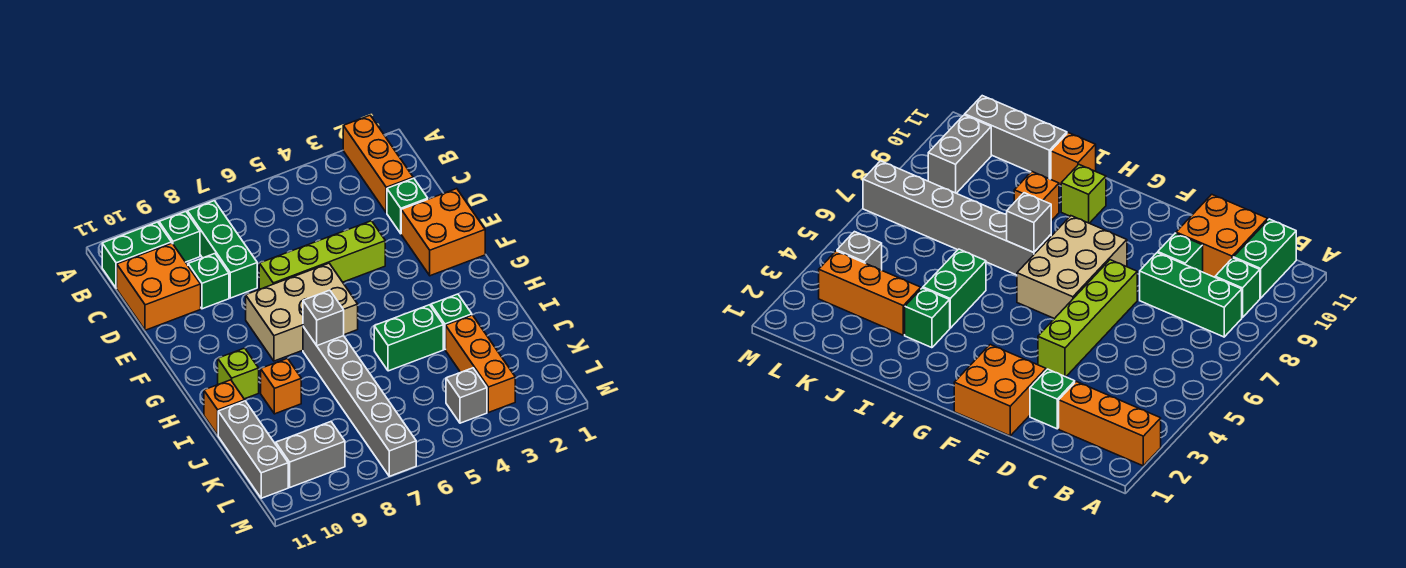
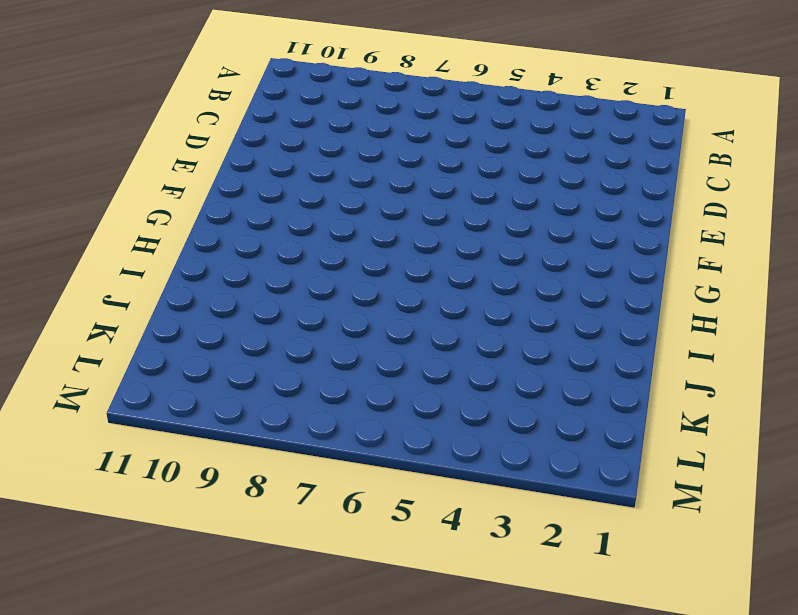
none -> orange 1x3 brick [343,115,413,213]
none -> green 1x3 brick [188,201,257,298]
none -> green 1x1 brick [159,212,200,262]

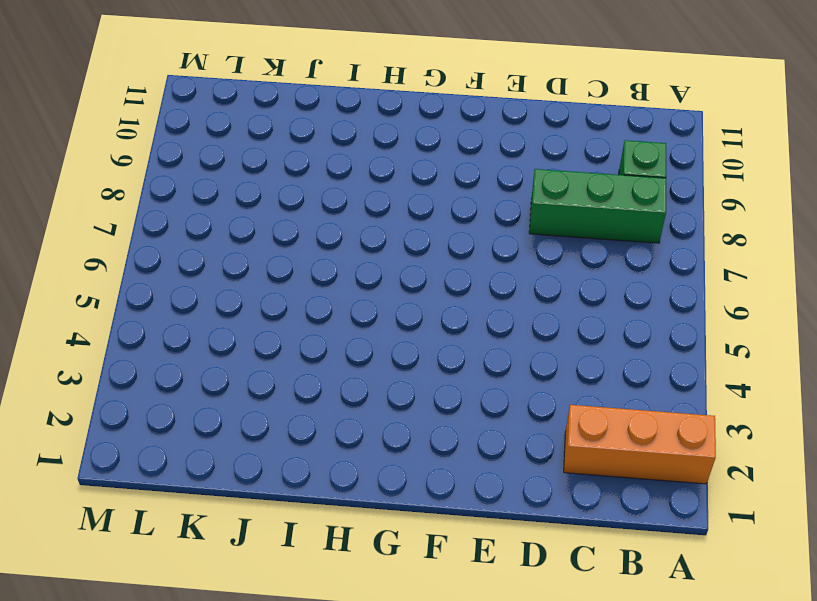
none -> green 1x2 brick [102,222,172,288]
none -> orange 2x2 brick [117,243,201,330]
none -> green 1x1 brick [387,178,428,233]

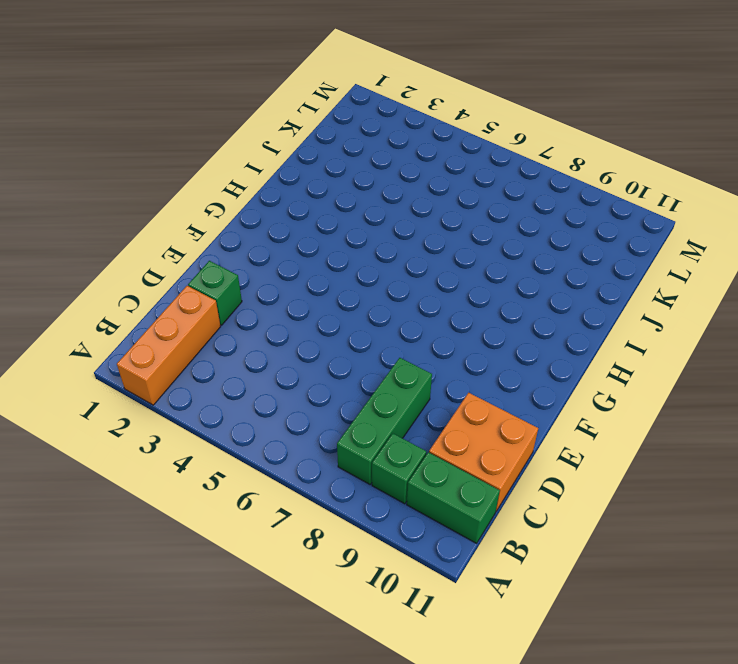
none -> green 1x1 brick [188,254,229,309]
none -> orange 2x2 brick [401,189,485,276]
none -> lime 1x4 brick [259,221,385,289]

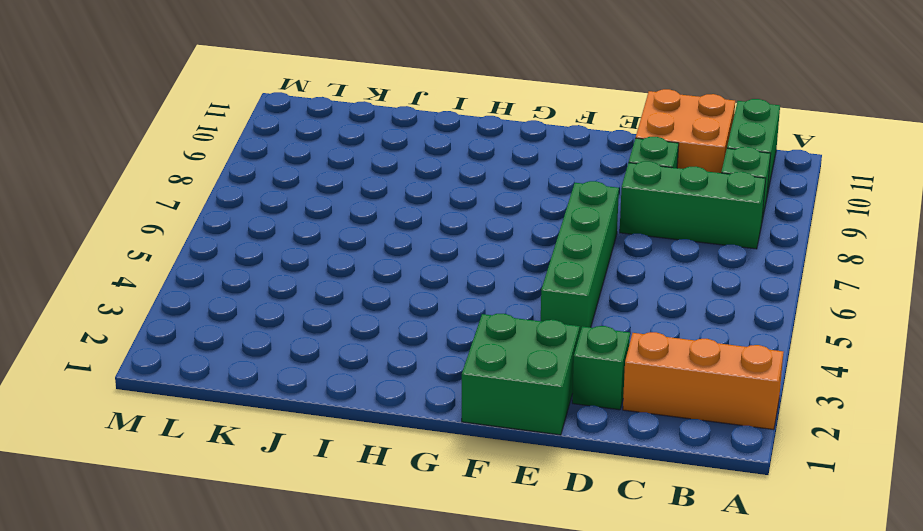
green 2x2 brick [462,314,580,435] -> orange 2x2 brick [401,189,485,276]
green 1x4 brick [541,181,619,335] -> lime 1x4 brick [259,221,385,289]
none -> tan 2x3 brick [246,263,358,361]
none -> grey 1x6 brick [303,327,416,476]
none -> lime 1x1 brick [218,348,259,399]

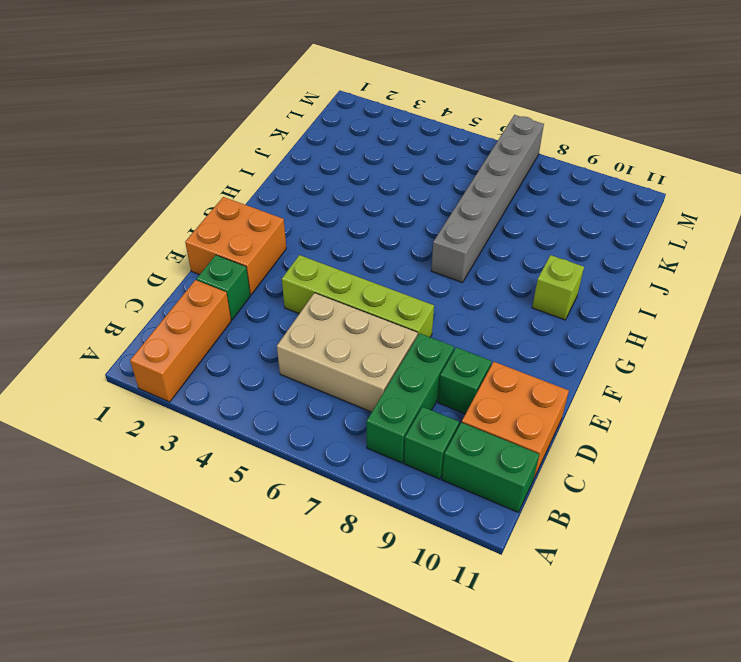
tan 2x3 brick [277,293,418,412] -> tan 2x3 brick moved to [246,263,358,361]
none -> green 1x1 brick [431,294,472,349]
none -> green 1x2 brick [374,305,443,371]
none -> orange 1x1 brick [261,358,301,414]

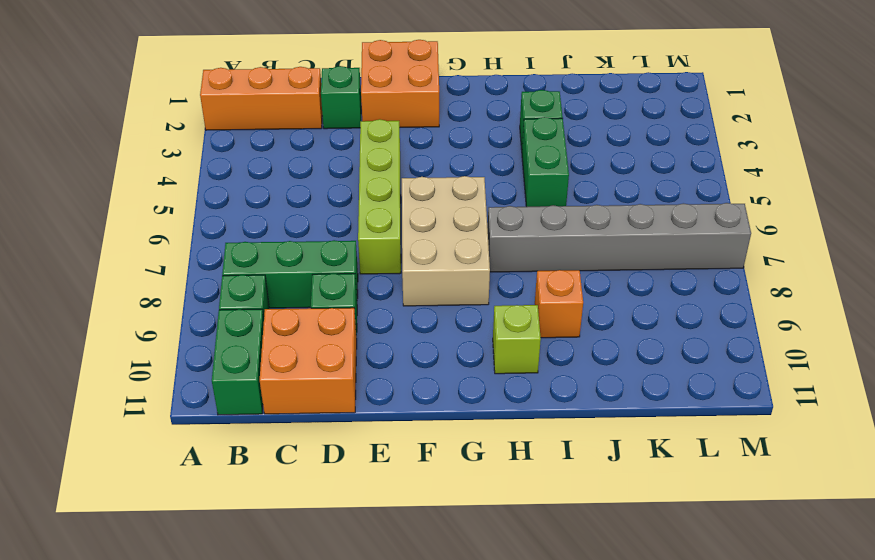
none -> orange 1x1 brick [204,380,245,435]
none -> orange 1x3 brick [446,315,515,412]
none -> grey 1x3 brick [218,401,288,498]

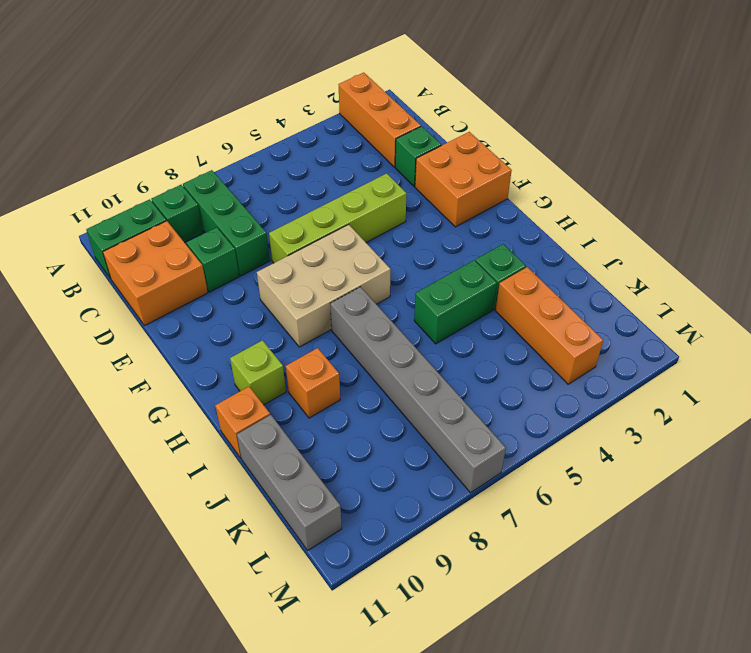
none -> grey 1x1 brick [446,368,487,423]
none -> grey 1x2 brick [276,422,345,487]
none -> grey 1x1 brick [303,290,344,346]

